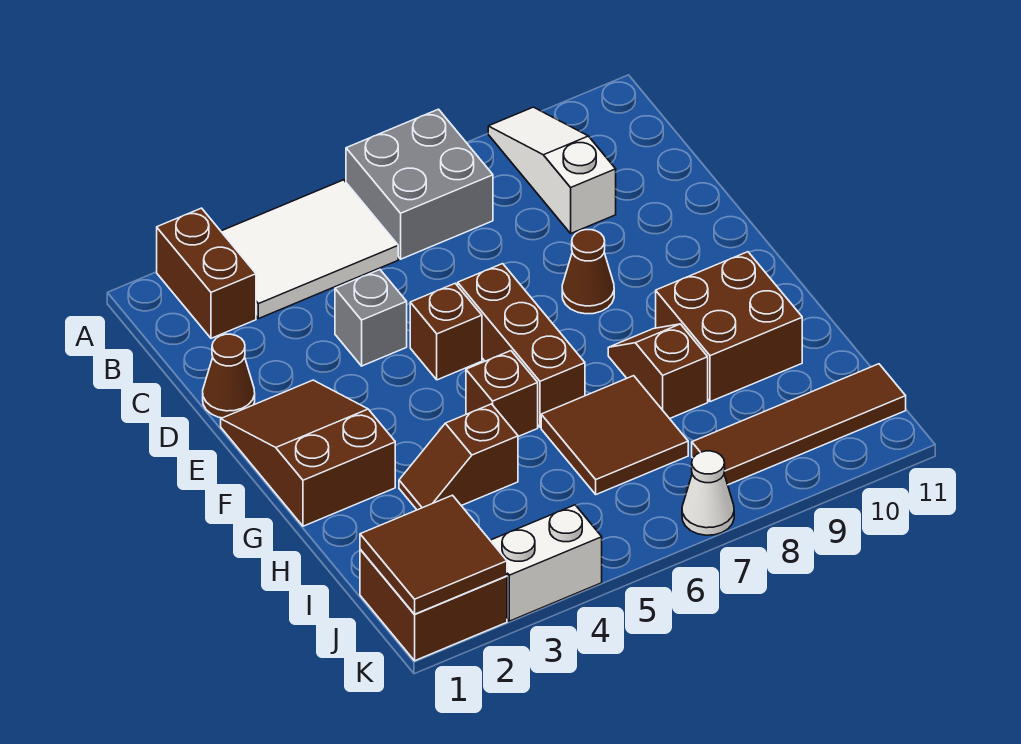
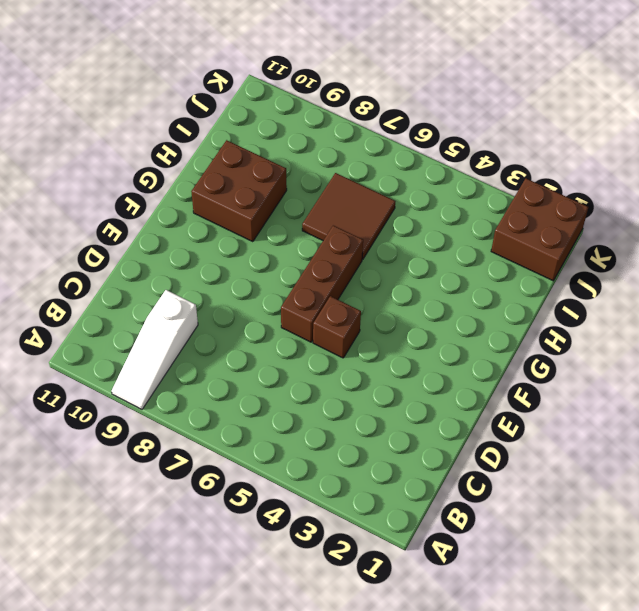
none -> brown 1x2 brick [157,208,256,338]
none -> white 2x3 tile [221,180,398,319]
none -> grey 2x2 brick [346,109,493,259]

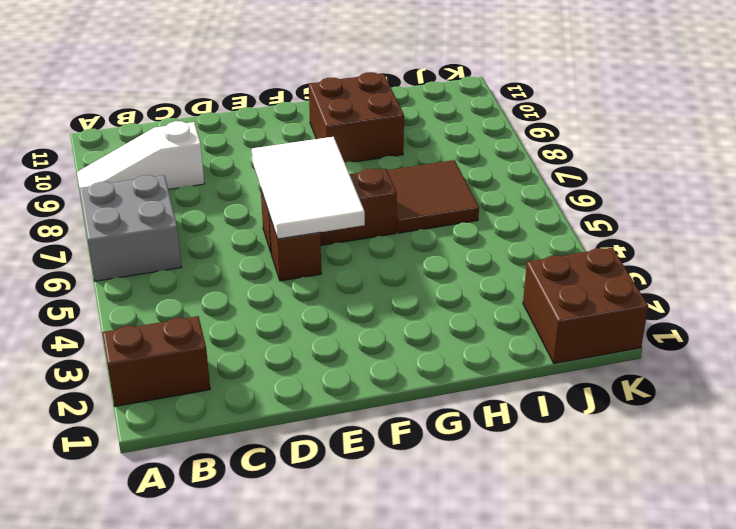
white 2x3 tile [252,137,365,239] -> white 2x3 tile moved to [221,180,398,319]
none -> brown 1x1 cone [203,334,255,418]
none -> grey 1x1 brick [335,270,407,366]
none -> brown 2x3 slope [221,380,395,526]

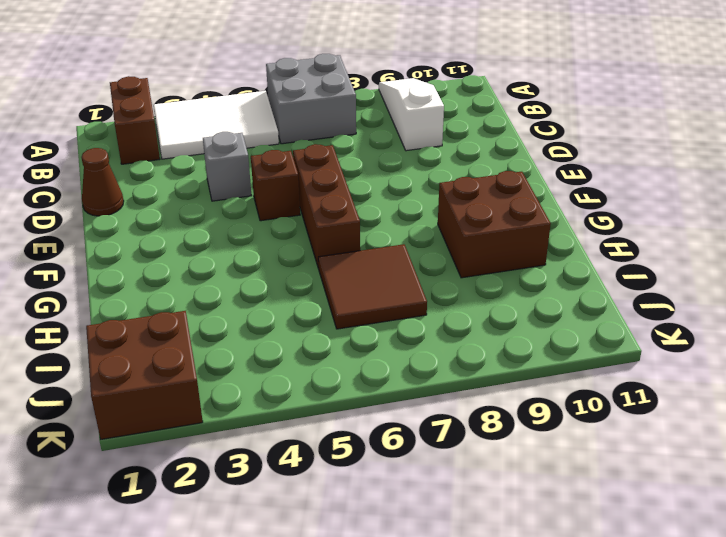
none -> brown 2x3 slope [221,380,395,526]
none -> brown 1x1 cone [562,230,614,314]
none -> brown 1x1 brick [466,351,538,437]

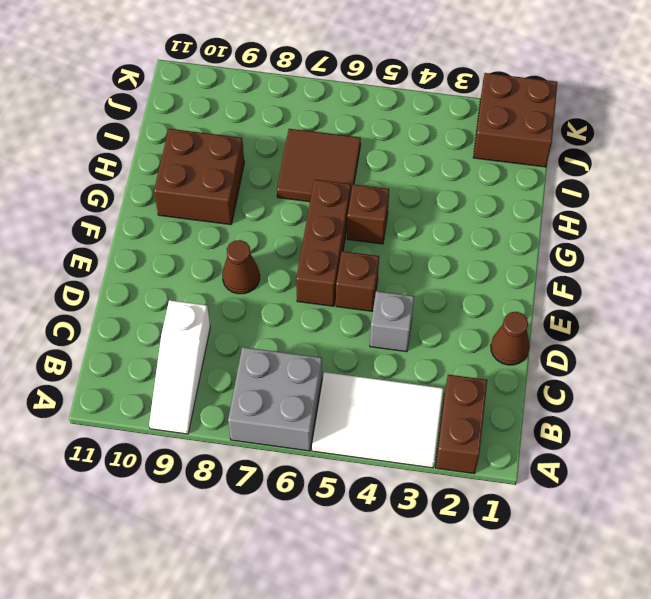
none -> brown 2x3 slope [221,380,395,526]
none -> brown 1x2 slope [608,324,708,419]
none -> brown 1x2 slope [399,404,518,510]

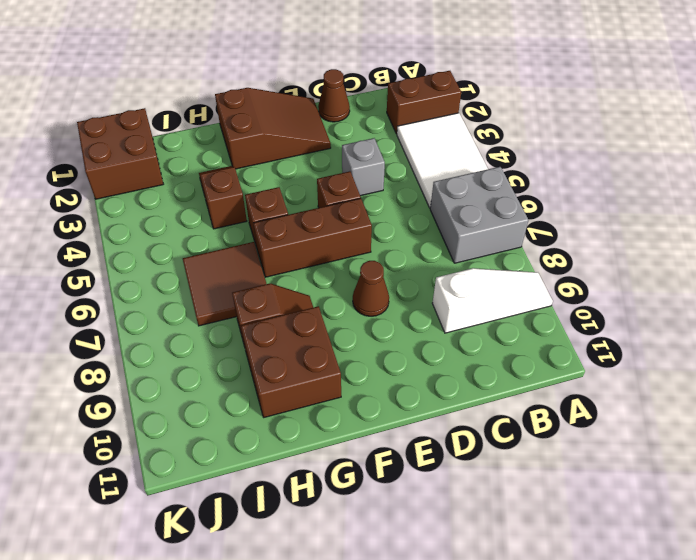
none -> brown 1x4 tile [692,364,906,485]
none -> white 1x2 brick [490,505,602,621]
none -> white 1x1 cone [682,451,734,535]

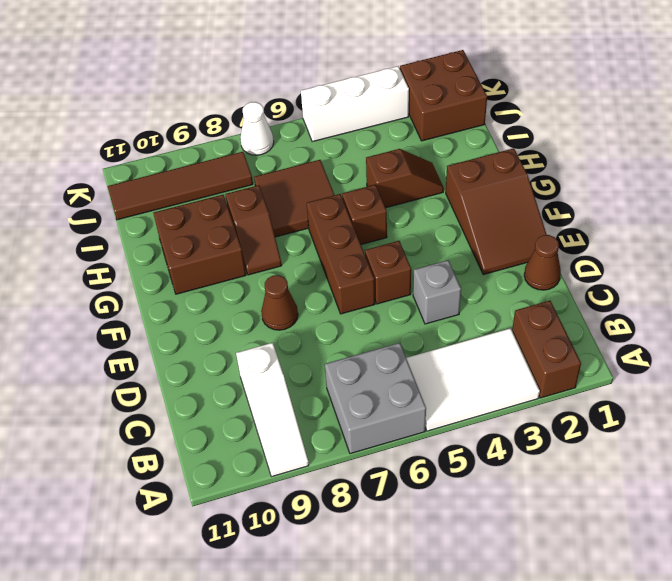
white 1x3 brick [301,66,409,142] -> white 1x2 brick [490,505,602,621]
none -> brown 2x2 tile [360,495,507,614]

